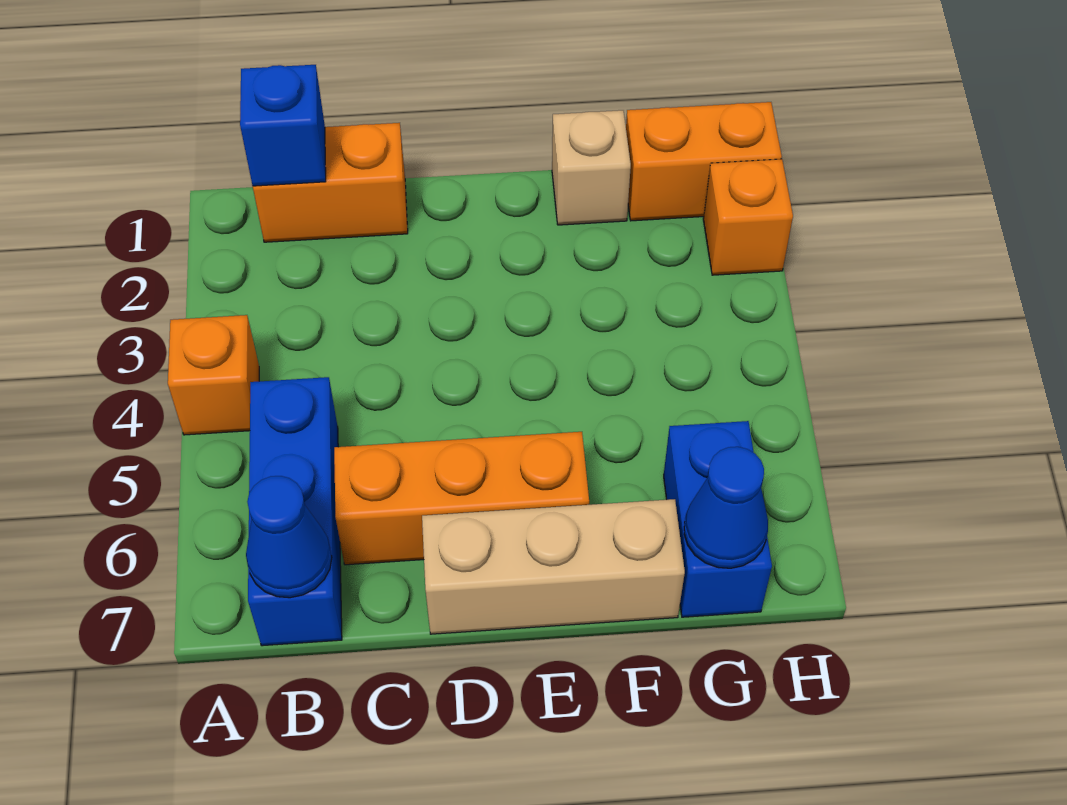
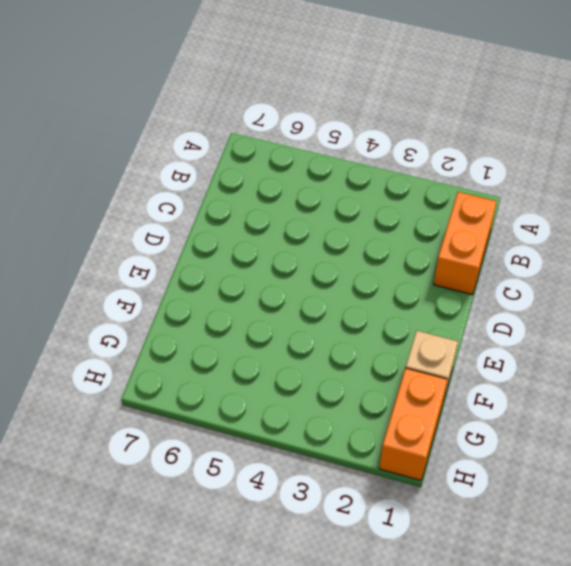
none -> orange 1x1 brick [168,315,259,435]
none -> blue 1x3 brick [248,377,342,646]
none -> orange 1x3 brick [334,432,589,565]

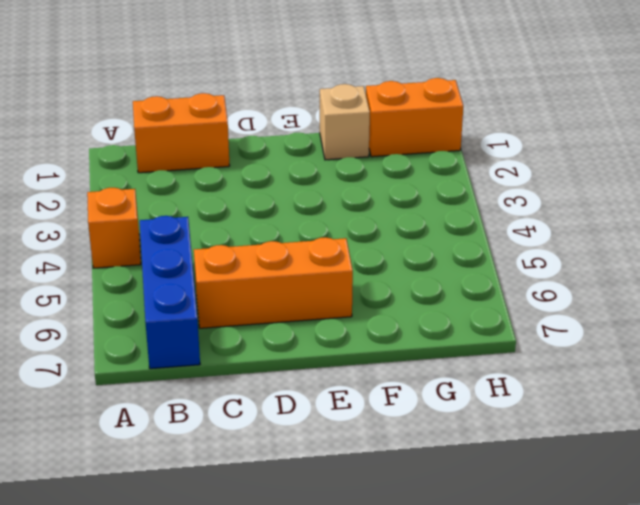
none -> tan 1x3 brick [422,499,685,634]
none -> blue 1x2 brick [664,421,772,617]
none -> orange 1x1 brick [703,159,793,275]

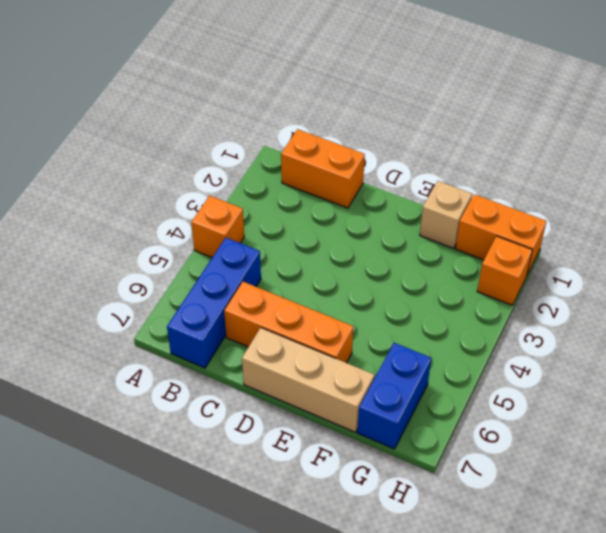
none -> blue 1x1 brick [240,65,326,186]
none -> blue 1x1 cone [246,476,332,598]
none -> blue 1x1 cone [684,447,768,568]

